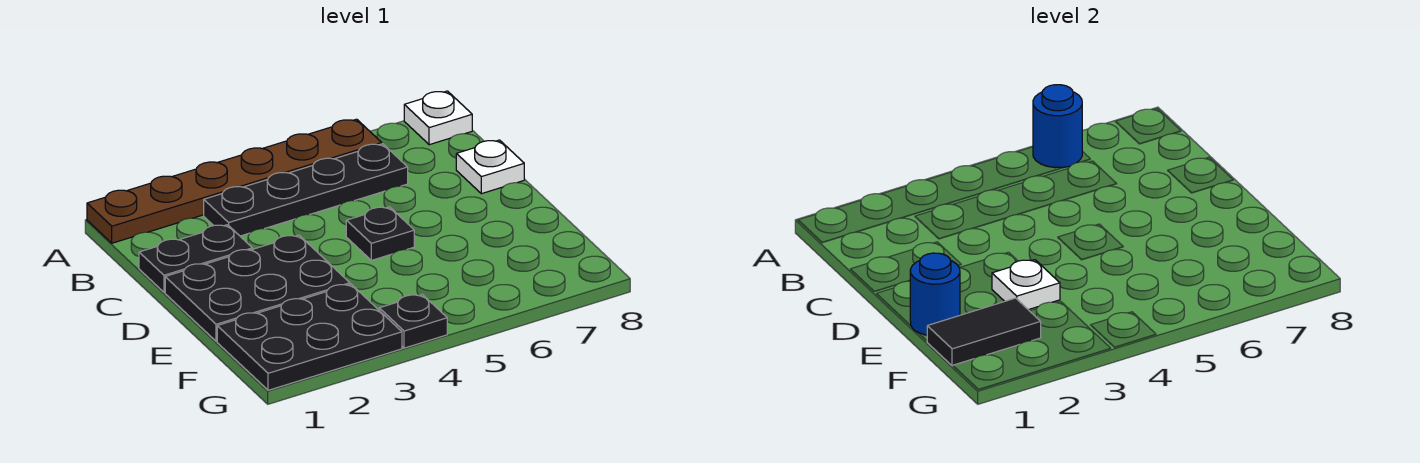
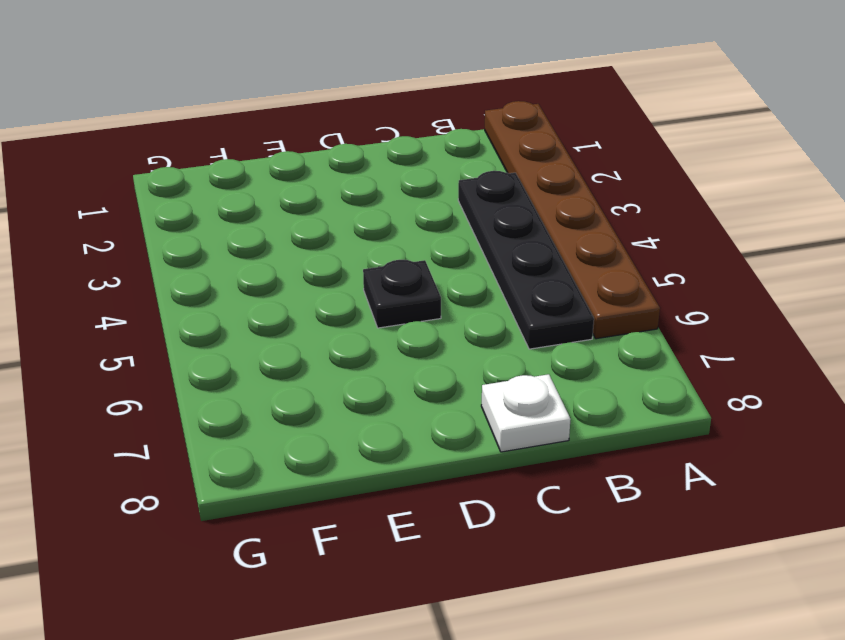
none -> white 1x1 plate [404,91,472,145]
none -> black 1x2 plate [139,225,252,292]
none -> black 2x3 plate [165,235,350,341]

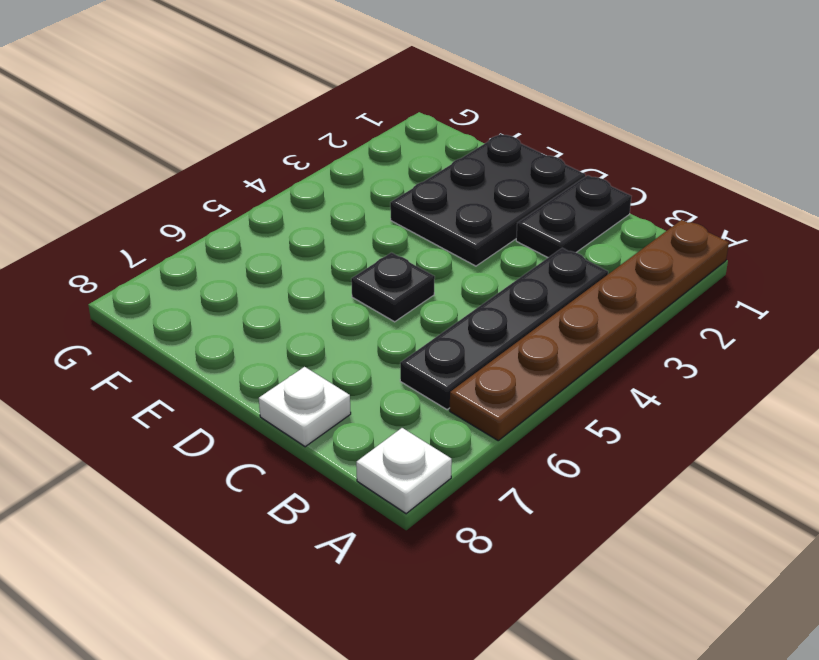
none -> black 2x3 plate [217,284,402,390]
none -> black 1x1 plate [379,295,447,348]
none -> blue 1x1 round brick [1033,85,1082,168]

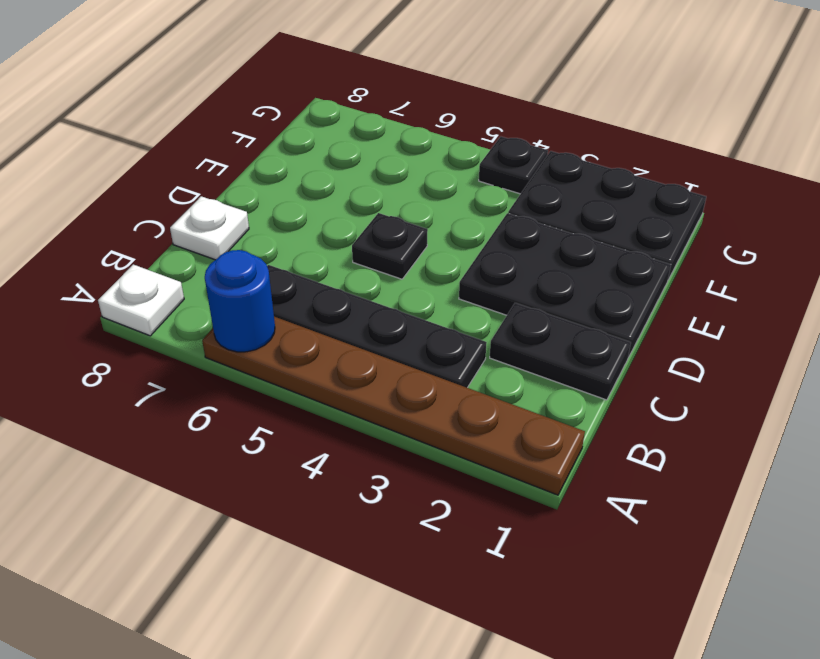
none -> blue 1x1 round brick [910,253,960,335]
none -> white 1x1 plate [992,260,1060,310]
none -> black 1x2 tile [927,298,1041,366]

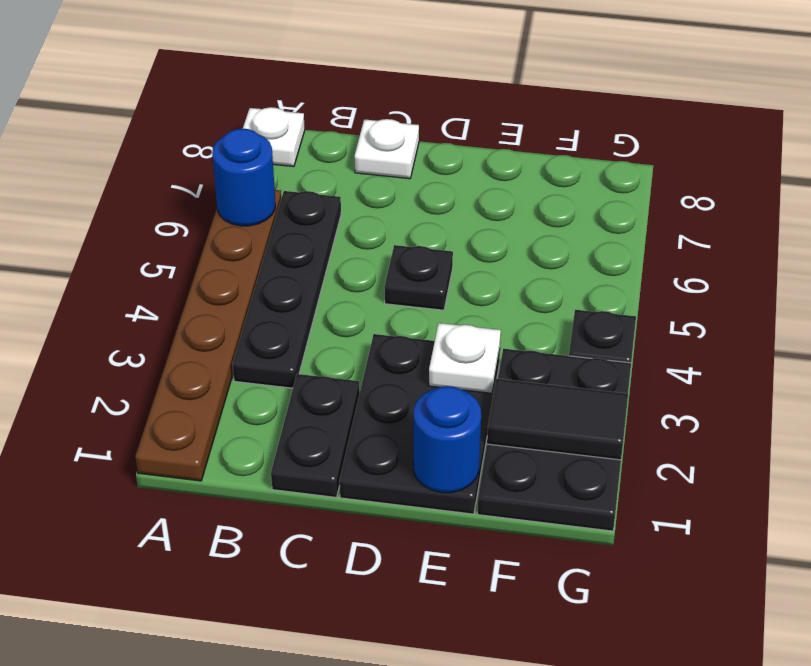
black 1x2 tile [487,379,628,460] -> black 1x2 tile turned to [927,298,1041,366]

